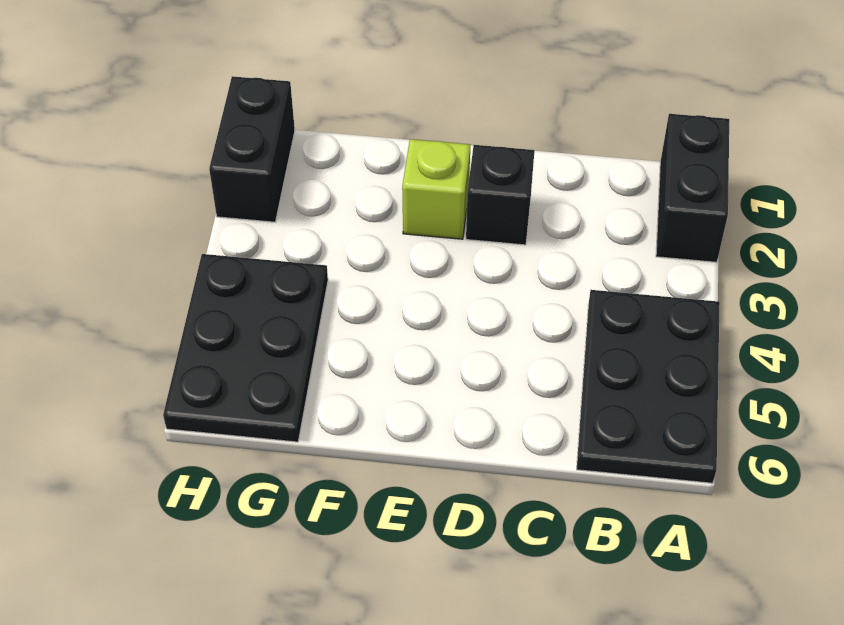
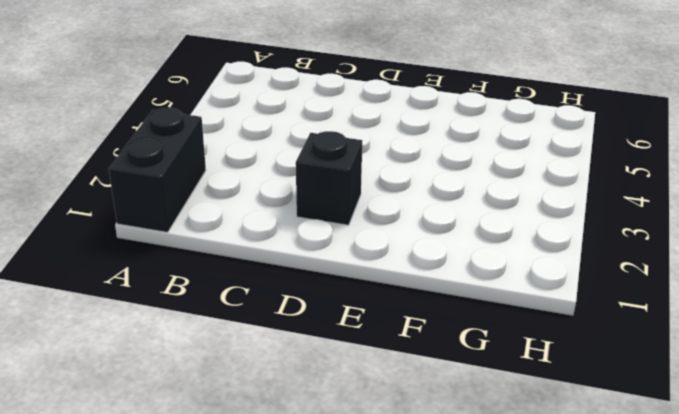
none -> black 2x3 plate [577,290,720,483]
none -> lime 1x1 brick [402,139,470,239]

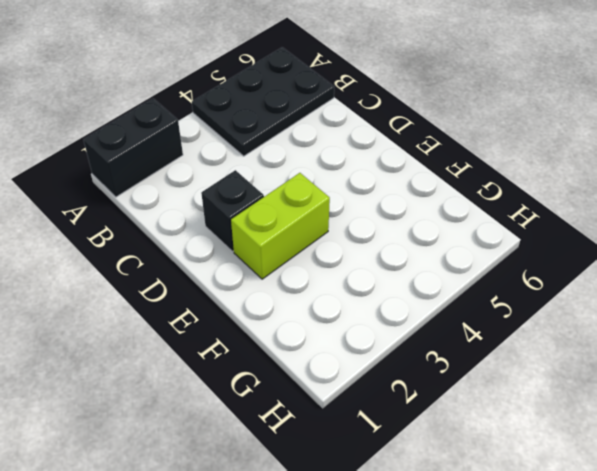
lime 1x2 brick [231,173,330,279] -> lime 1x1 brick [402,139,470,239]
none -> black 2x3 plate [163,254,328,442]
none -> black 1x2 brick [209,76,295,222]

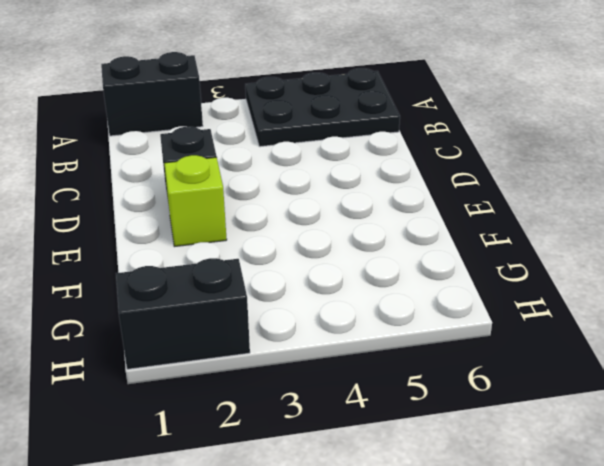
none -> black 2x3 plate [163,254,328,442]

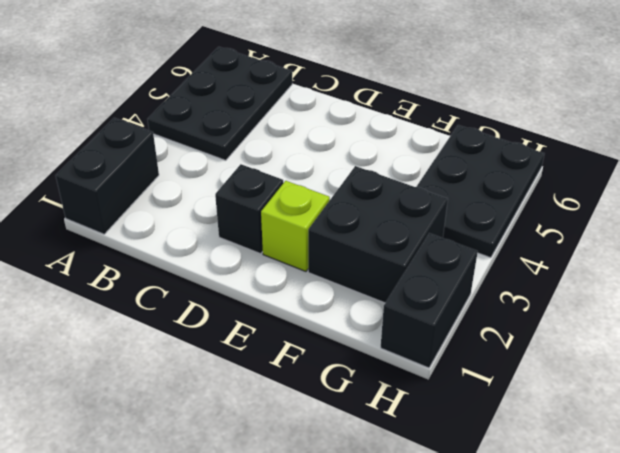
black 2x2 brick [308,166,448,303] -> none

